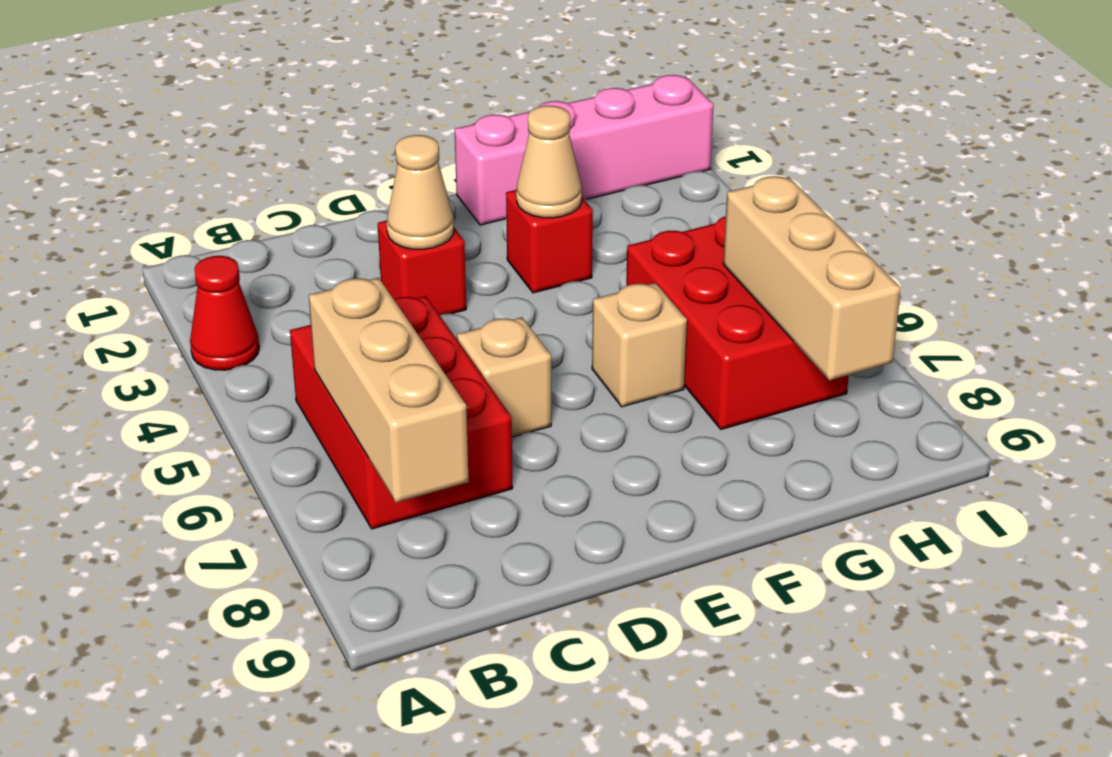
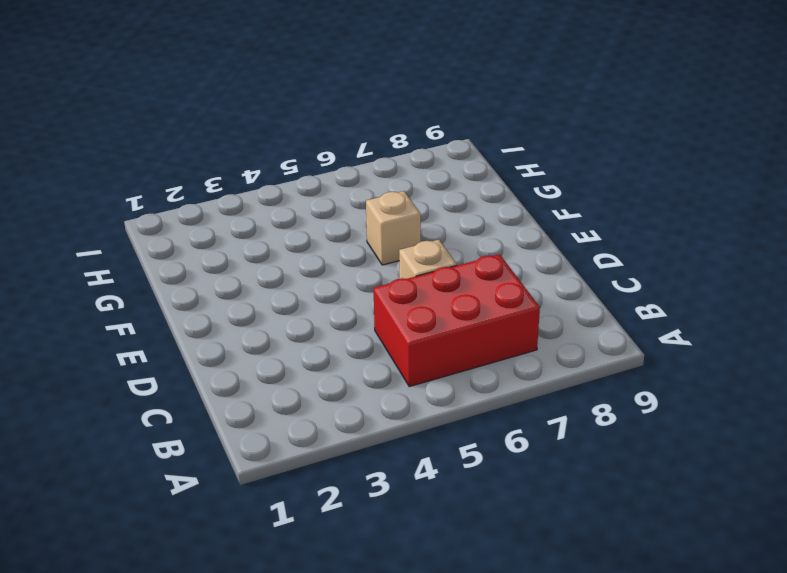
none -> red 1x1 cone [190,256,259,370]
none -> red 1x1 brick [378,221,466,315]
none -> pink 1x4 brick [455,75,714,225]

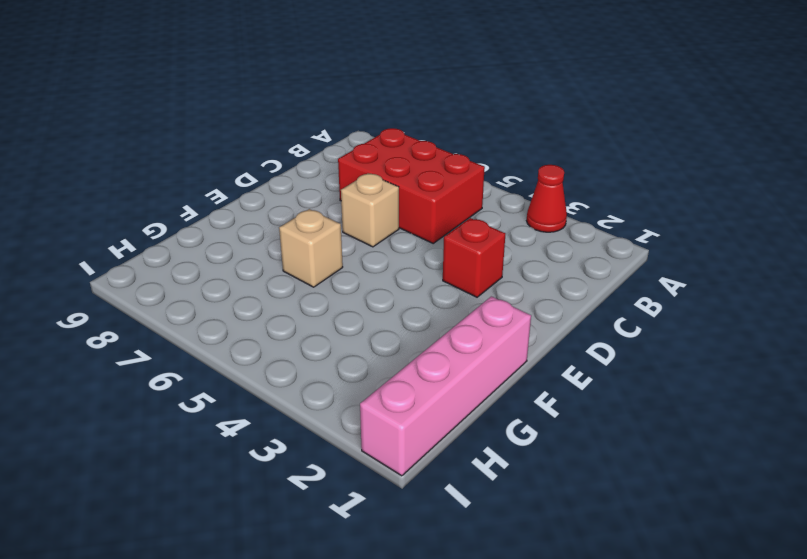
none -> red 1x1 brick [506,190,593,293]
none -> red 2x3 brick [626,216,849,429]
none -> tan 1x3 brick [309,278,469,502]

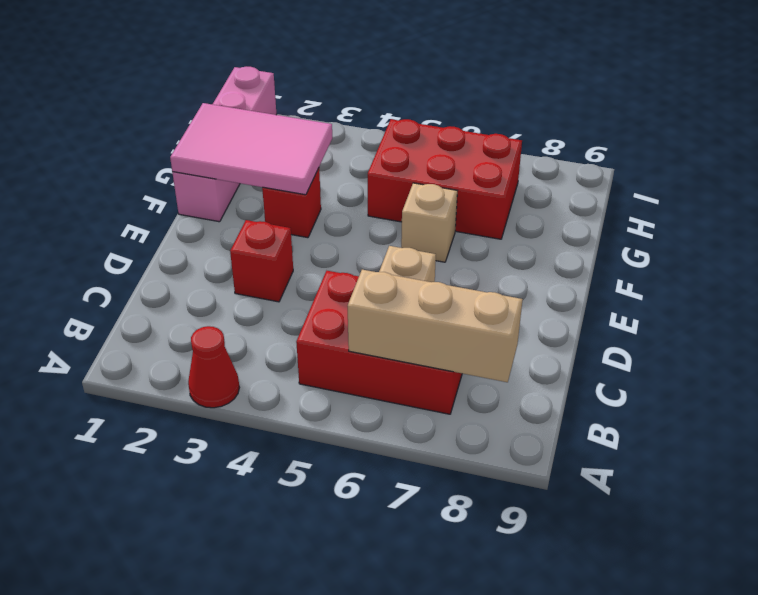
pink 2x3 tile [170,103,332,195] -> tan 1x1 cone [516,106,582,218]
none -> tan 1x1 cone [387,135,454,249]
none -> tan 1x3 brick [723,176,901,380]

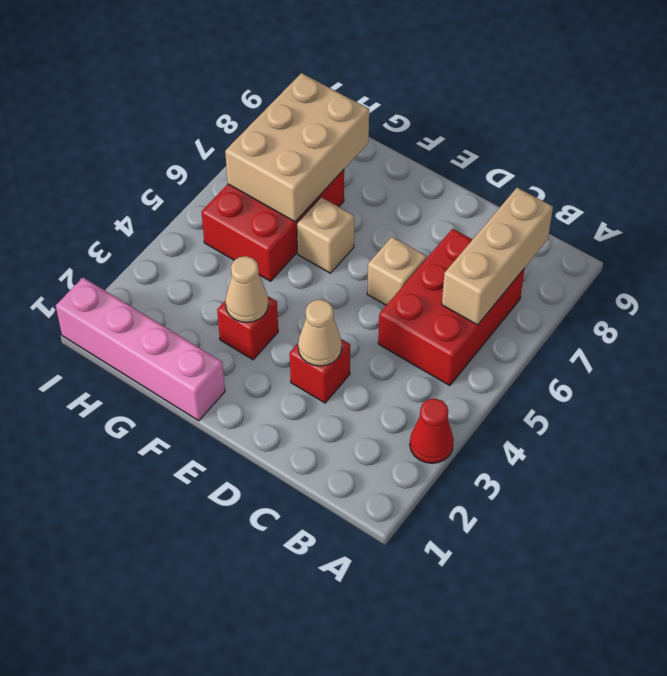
tan 2x3 brick [225,73,369,222] -> tan 1x3 brick [723,176,901,380]

